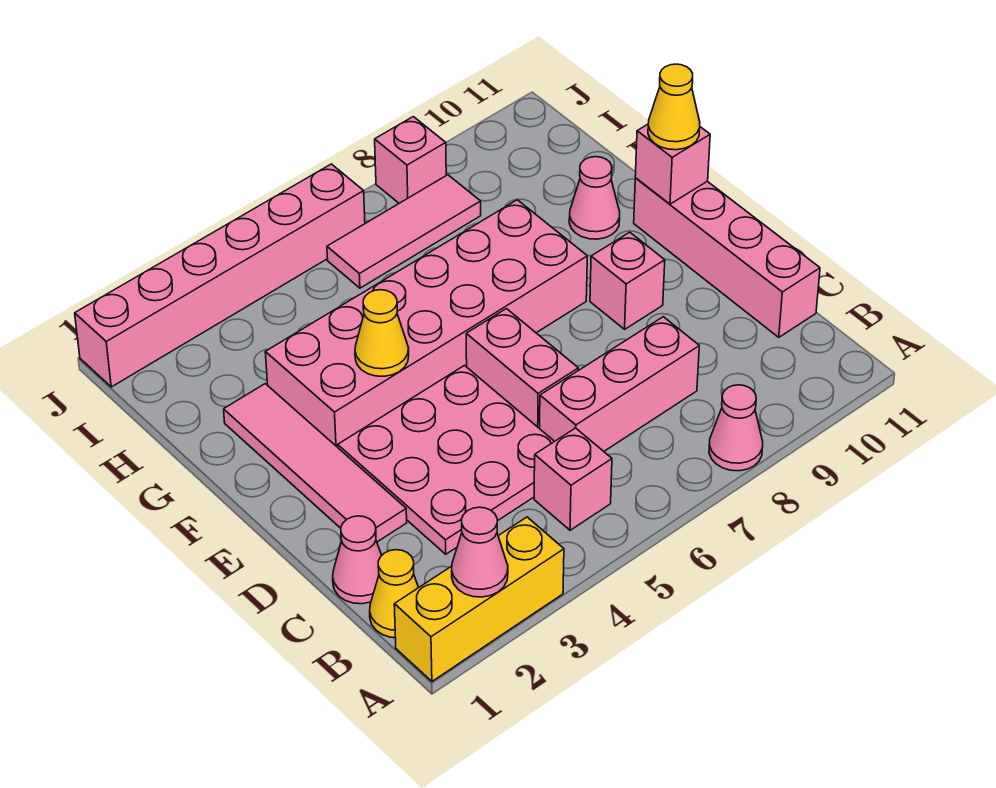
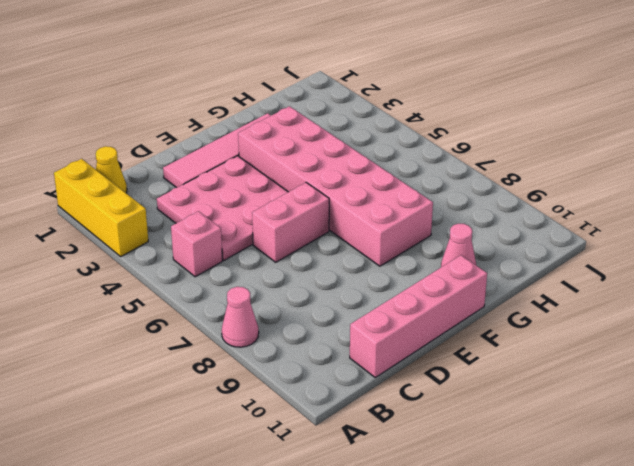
none -> pink 1x1 cone [333,516,382,604]
none -> pink 1x3 brick [540,317,699,451]
none -> pink 1x1 brick [590,232,665,329]

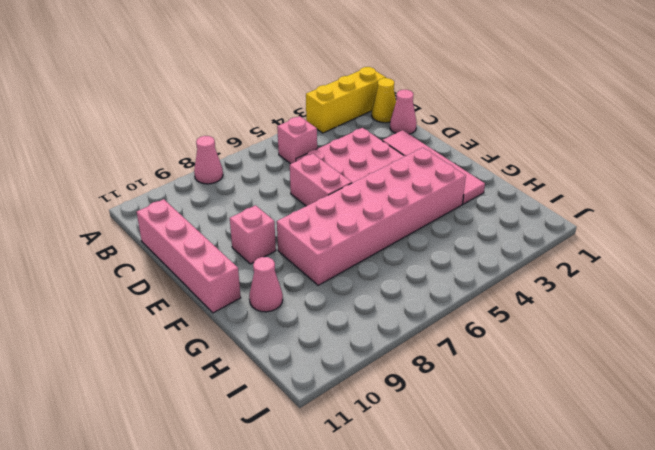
none -> pink 1x3 brick [540,317,699,451]
none -> pink 1x3 tile [327,175,481,288]
none -> pink 1x6 brick [75,164,365,387]

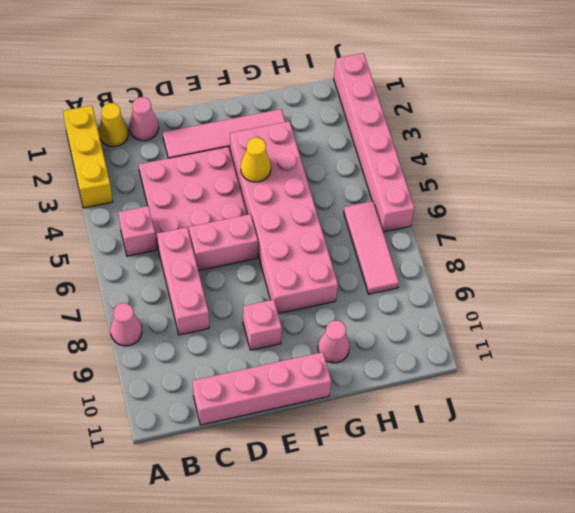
none -> pink 1x1 brick [375,117,446,203]
none -> pink 1x1 cone [452,507,508,597]
none -> pink 1x1 brick [635,124,710,204]

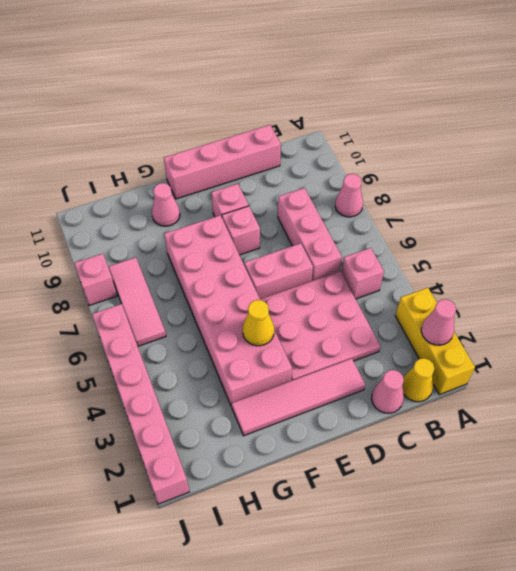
pink 1x1 brick [222,206,260,255] -> pink 1x1 brick moved to [635,124,710,204]
none -> yellow 1x1 cone [648,64,700,150]

